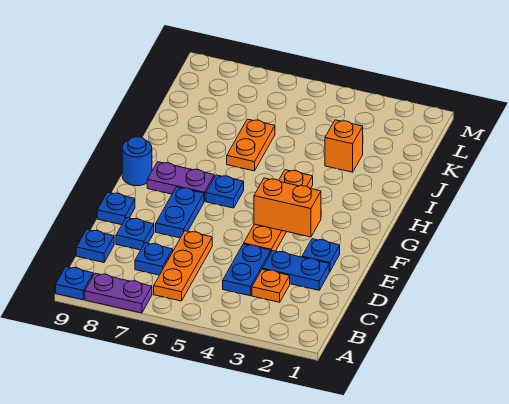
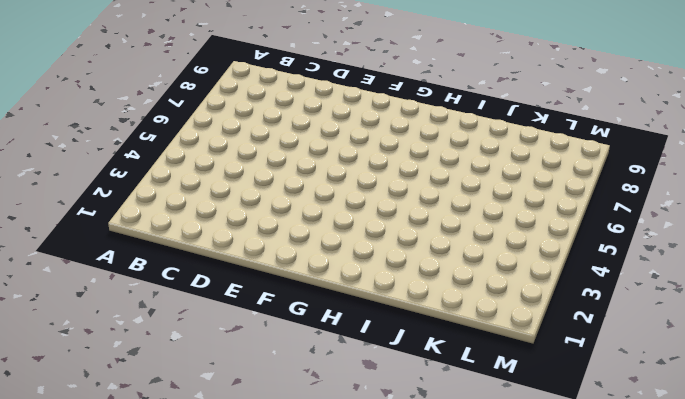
none -> purple 1x2 plate [85,273,152,313]
none -> blue 1x1 plate [56,267,93,300]
none -> orange 1x3 plate [154,231,212,301]

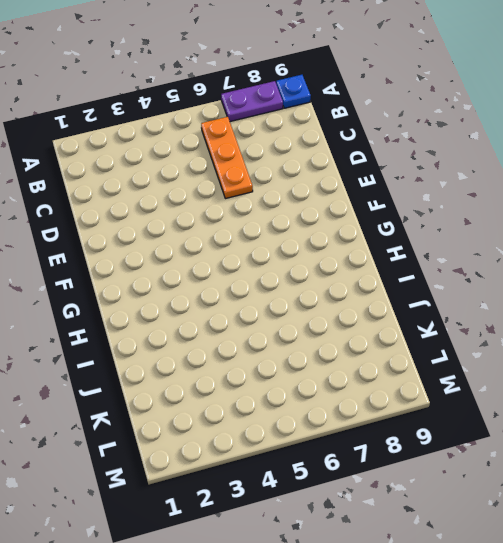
none -> orange 1x1 plate [252,269,290,302]
none -> blue 1x2 plate [223,244,271,296]
none -> blue 1x1 plate [135,243,173,275]

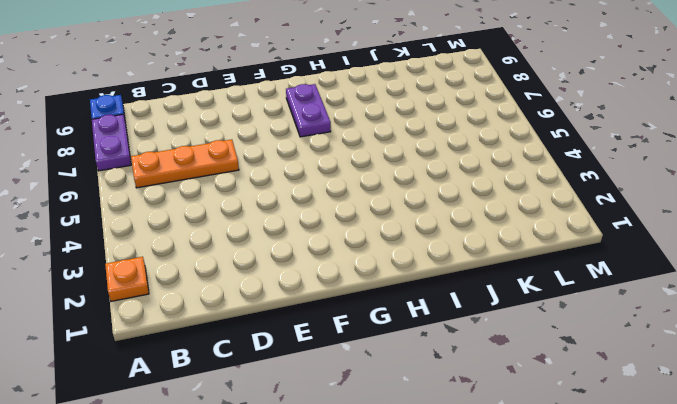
orange 1x1 plate [105,257,149,301] -> orange 1x1 plate moved to [252,269,290,302]
none -> blue 1x2 plate [223,244,271,296]
none -> blue 1x1 plate [135,243,173,275]
none -> blue 1x1 plate [76,229,114,263]

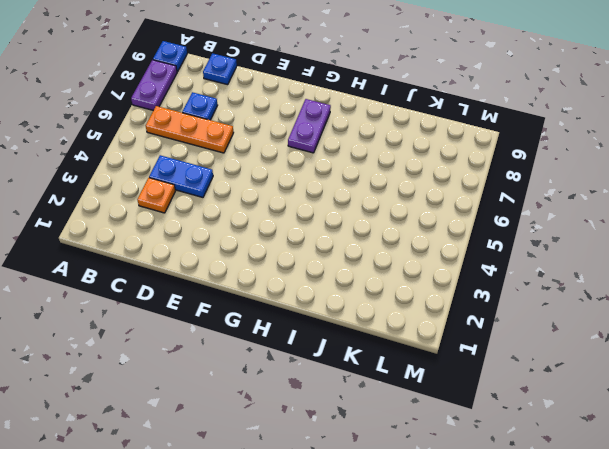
none -> blue 1x2 plate [262,251,329,290]
none -> blue 1x1 plate [116,218,154,250]
none -> blue 1x1 plate [302,239,340,272]

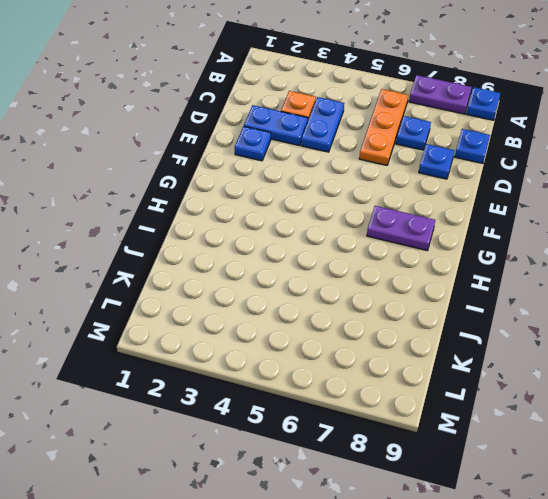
none -> orange 1x4 plate [244,170,313,252]
none -> blue 1x2 plate [156,187,204,238]
none -> blue 1x1 plate [97,192,135,225]

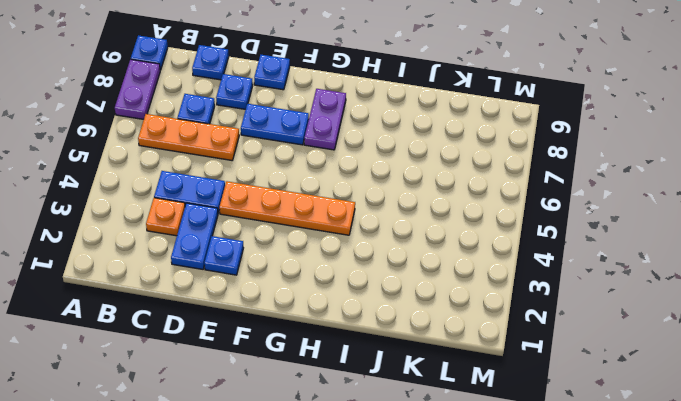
none -> blue 1x1 plate [206,175,244,208]
none -> blue 1x1 round brick [122,137,152,186]
none -> orange 1x2 plate [227,119,275,171]

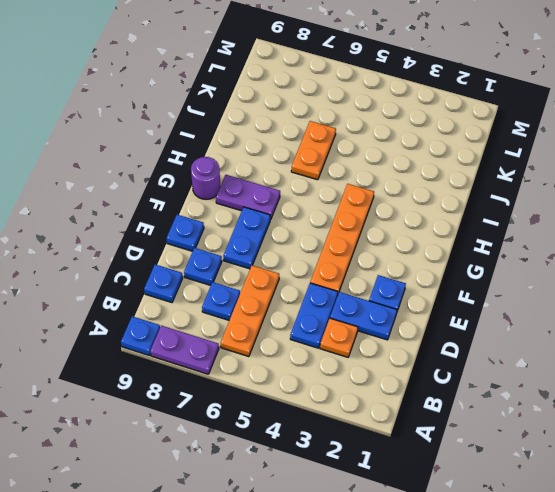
purple 1x1 round brick [191,157,220,199] -> blue 1x1 round brick [122,137,152,186]
none -> blue 1x1 plate [206,175,244,208]
none -> orange 1x1 brick [325,120,363,172]
none -> orange 1x2 brick [254,178,321,237]

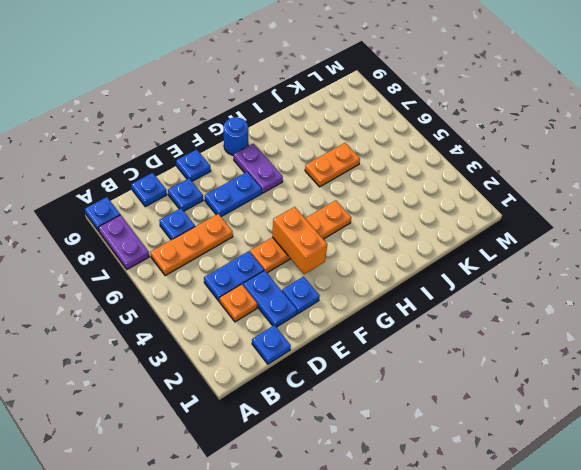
blue 1x1 plate [252,325,291,364] -> blue 1x1 plate moved to [206,175,244,208]
none -> orange 1x1 brick [325,120,363,172]

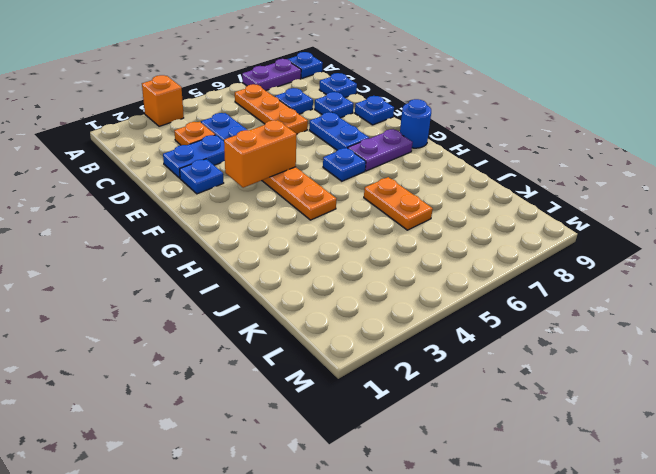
orange 1x1 brick [142,75,184,126] -> orange 1x1 brick moved to [325,120,363,172]

